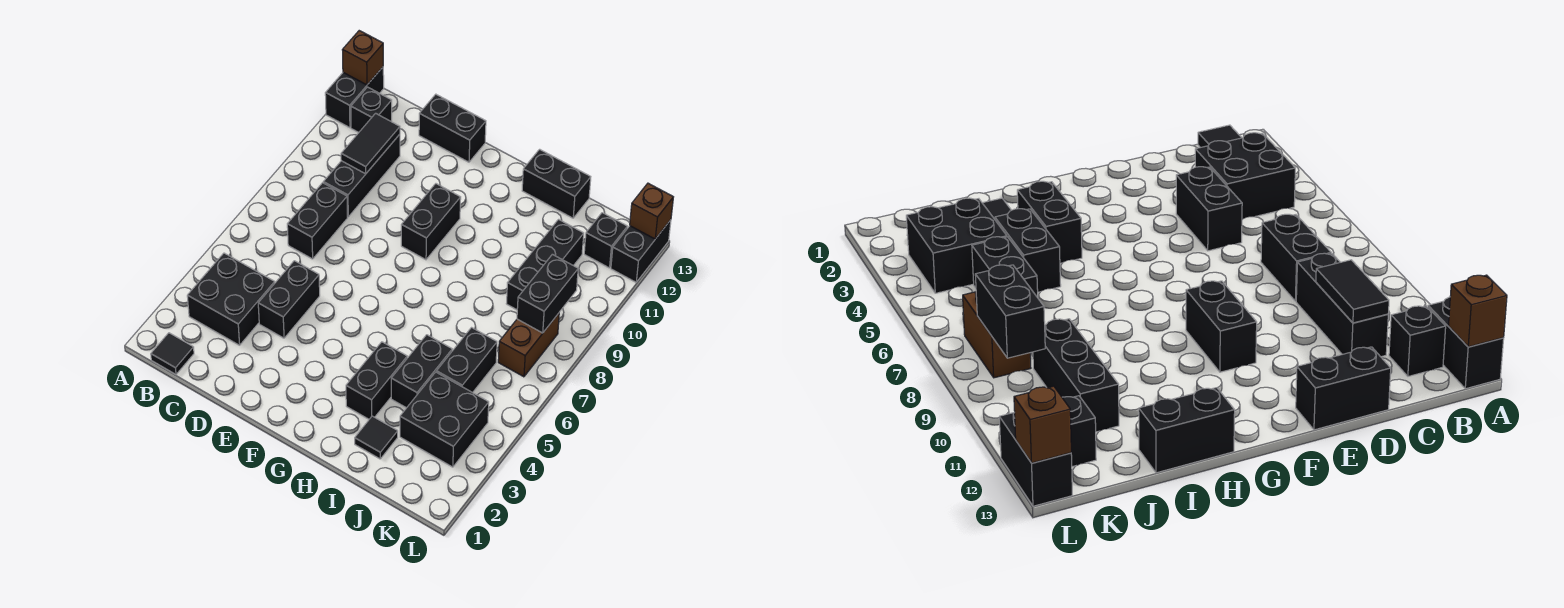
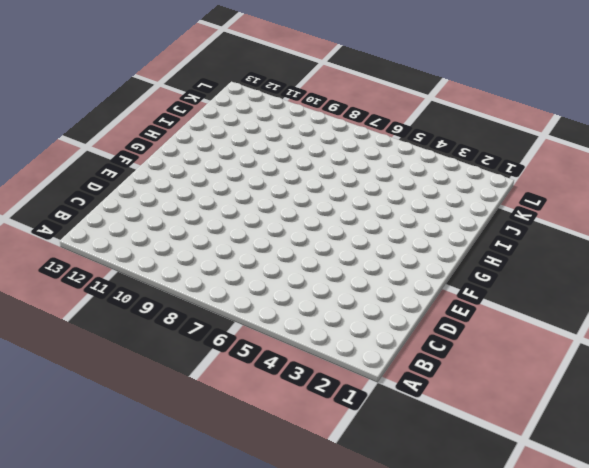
none -> black 1x2 brick [325,67,384,128]
none -> black 1x1 tile [151,333,194,374]
none -> black 2x2 brick [187,253,275,345]

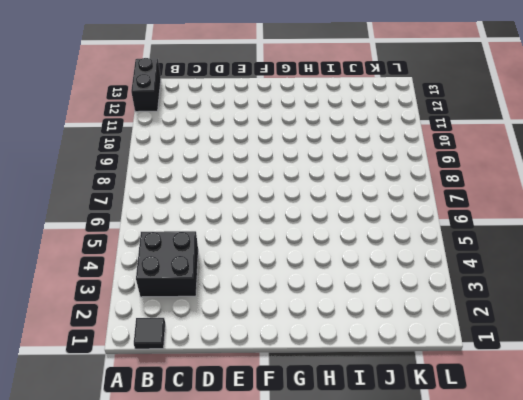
none -> black 1x1 brick [351,87,392,132]
none -> black 1x2 brick [287,183,348,259]
none -> black 1x3 brick [323,134,400,217]

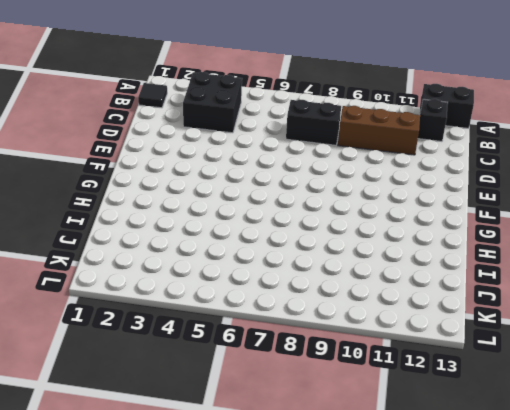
brown 1x3 brick [338,106,420,155] -> black 1x3 brick [323,134,400,217]
none -> black 1x2 brick [258,261,320,338]
none -> black 1x2 brick [419,94,486,162]
none -> black 1x2 brick [401,184,461,260]

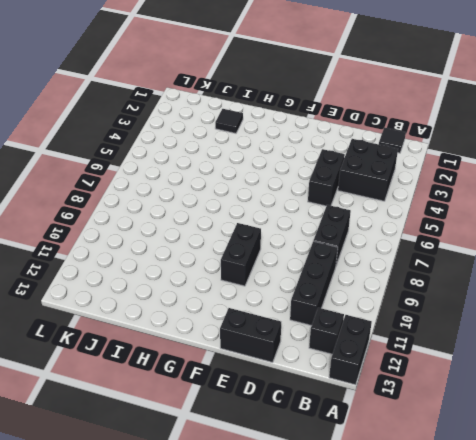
none -> black 1x2 brick [346,342,407,419]
none -> black 1x2 brick [522,149,591,218]
none -> black 1x2 brick [391,335,452,408]

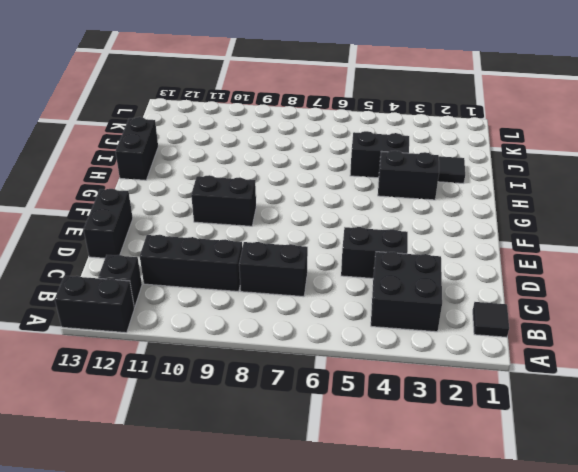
none -> black 2x2 brick [400,372,489,467]
none -> black 1x2 brick [436,328,497,393]
none -> black 1x3 brick [506,219,584,310]

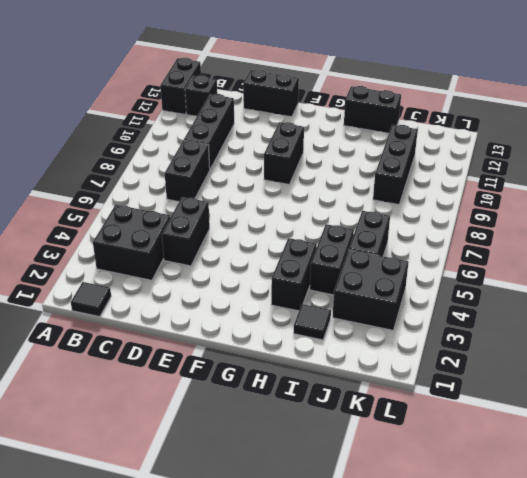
none -> brown 1x2 brick [498,313,559,377]
none -> black 1x1 brick [584,213,627,268]
none -> black 1x2 brick [611,220,671,282]

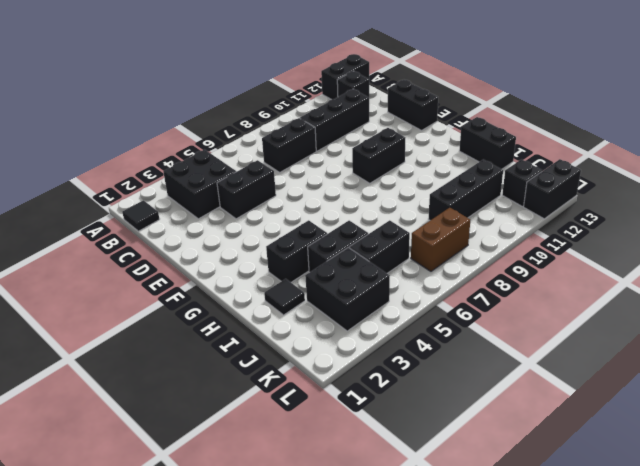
none -> brown 1x1 brick [342,31,383,85]
none -> black 1x2 tile [341,113,400,174]
none -> black 1x2 brick [517,254,578,333]

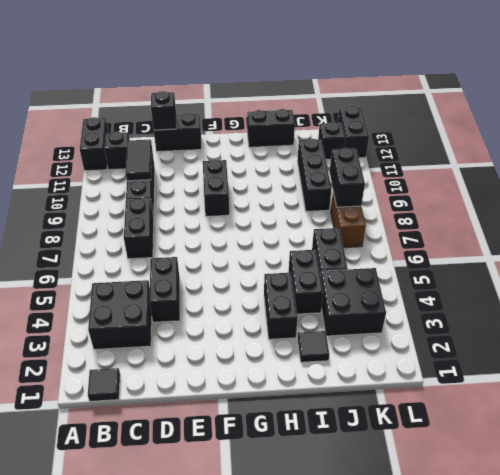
black 1x1 brick [151,91,176,130] -> none
none -> brown 1x1 brick [342,31,383,85]
none -> brown 1x1 brick [630,183,673,239]

